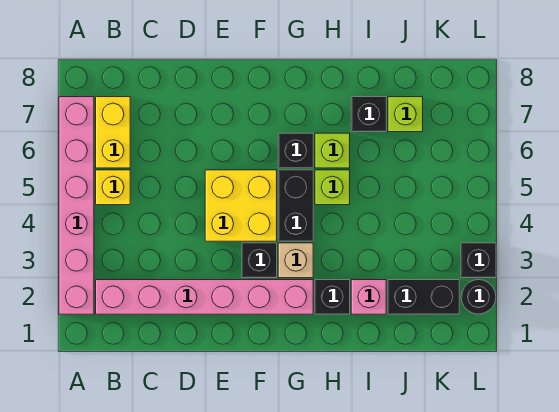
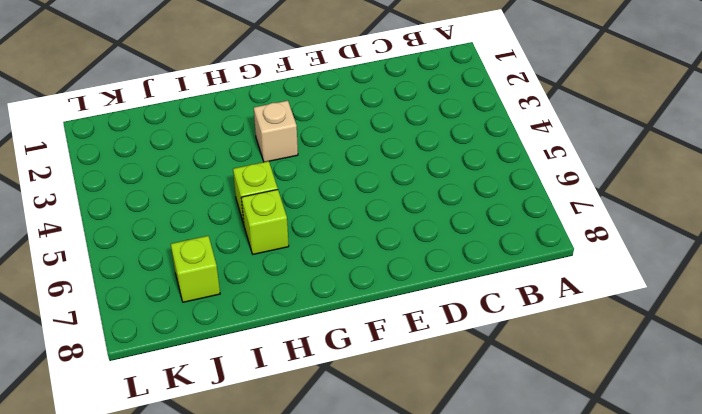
none -> pink 1x6 brick [59,97,94,314]
none -> pink 1x6 brick [96,280,313,314]
none -> yellow 1x1 brick [96,170,130,205]

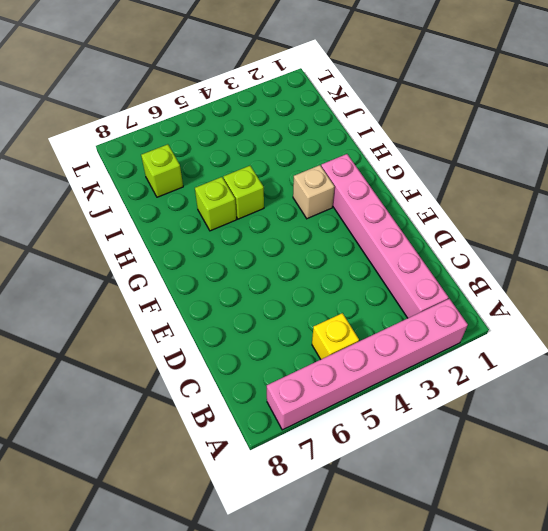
none -> yellow 1x2 brick [96,97,130,168]
none -> yellow 2x2 brick [205,170,277,241]
none -> black 1x1 brick [242,243,277,278]

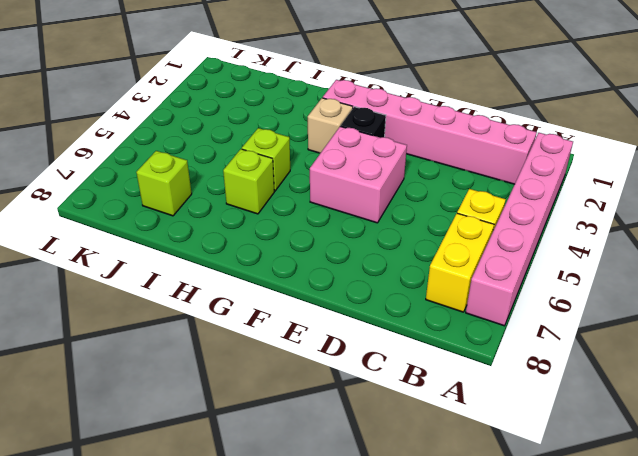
pink 2x2 brick [310,126,407,223] -> yellow 2x2 brick [205,170,277,241]
none -> black 1x2 brick [278,170,313,241]
none -> black 1x1 brick [278,133,313,168]
none -> black 1x1 brick [315,280,350,314]

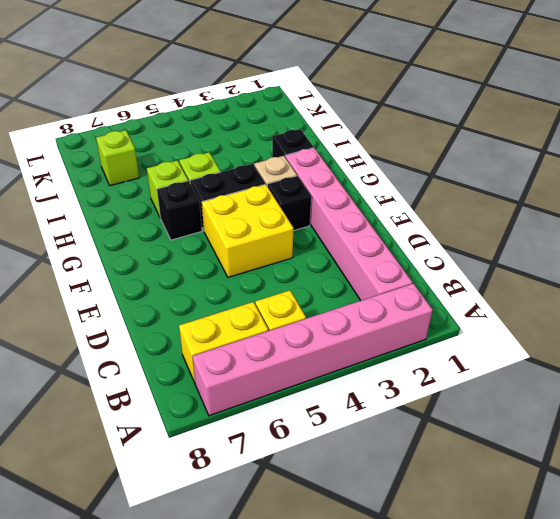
none -> pink 1x1 brick [351,280,386,314]
none -> black 1x1 brick [351,97,386,132]
none -> black 1x2 brick [388,280,459,314]

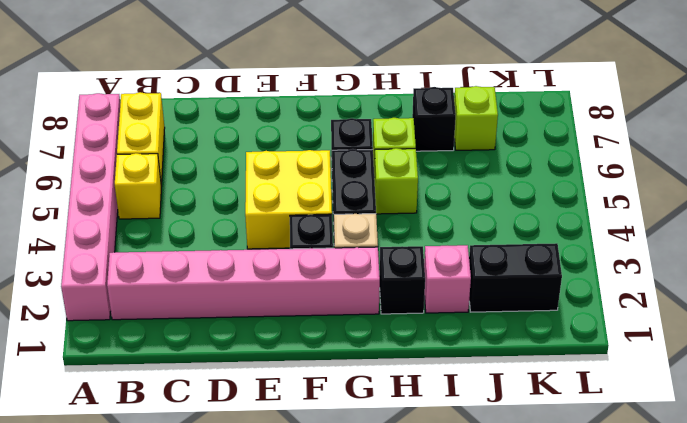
none -> black 1x1 round brick [461,280,496,314]
none -> black 1x1 brick [461,243,496,278]

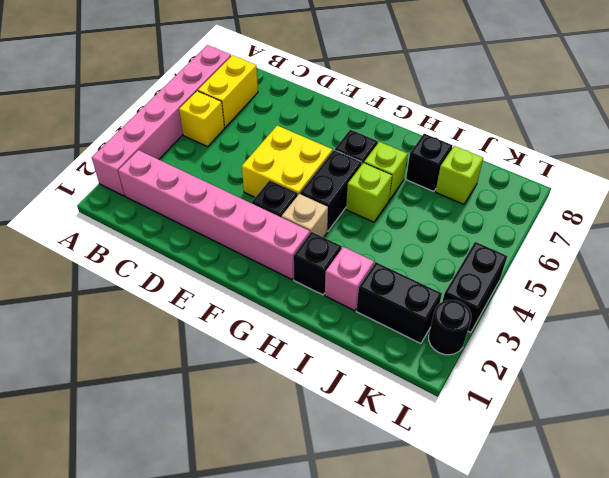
black 1x2 brick [443,242,507,332] -> black 1x1 brick [461,243,496,278]

